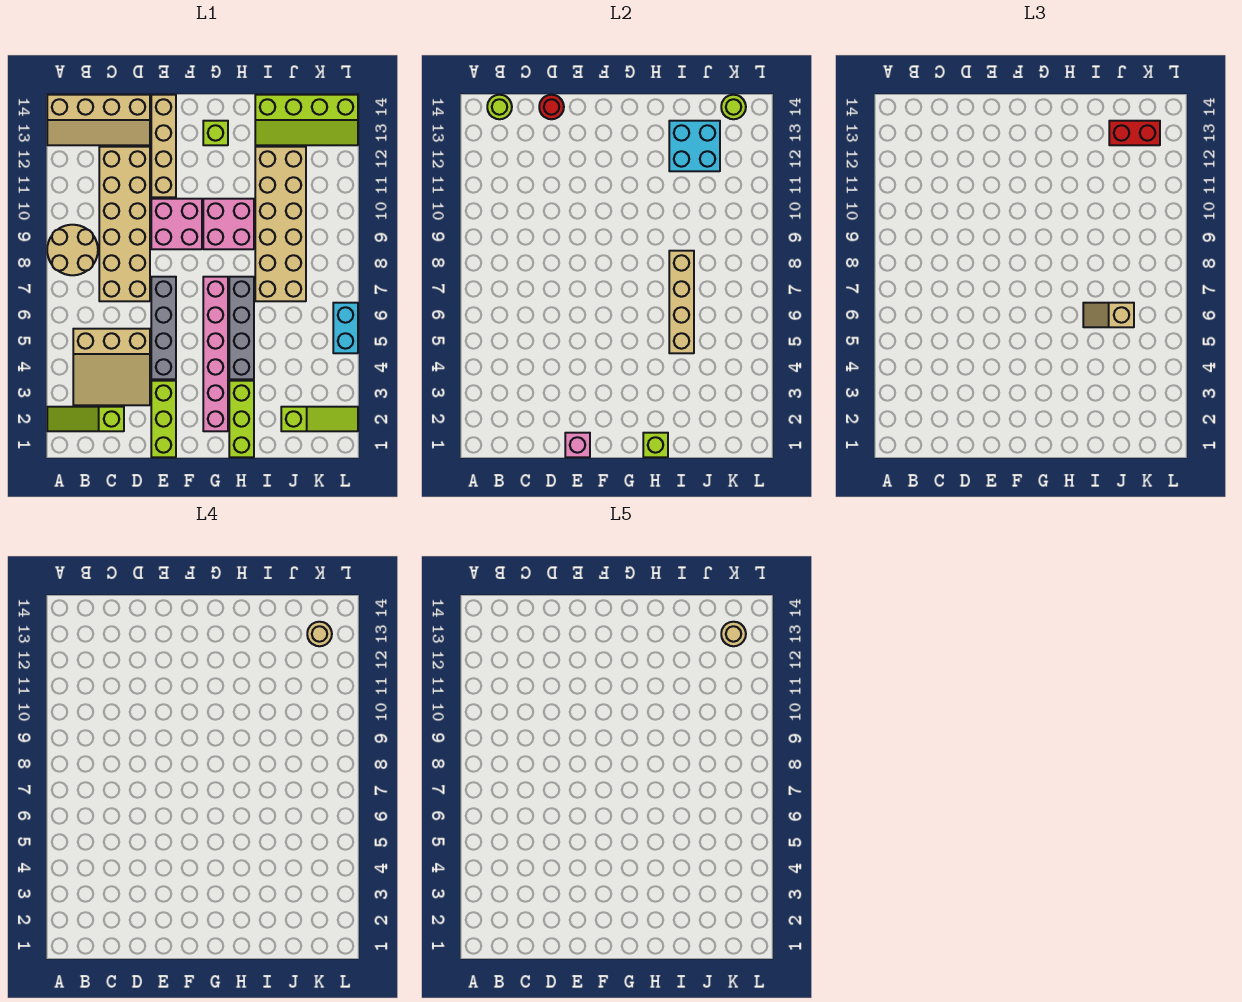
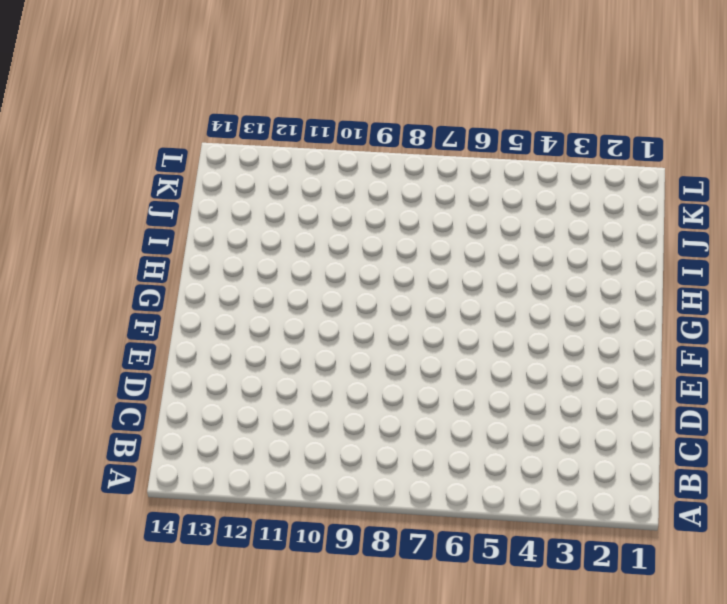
none -> lime 1x3 slope [47,407,124,431]
none -> tan 2x2 round brick [47,225,98,275]
none -> tan 2x4 slope [47,95,150,145]

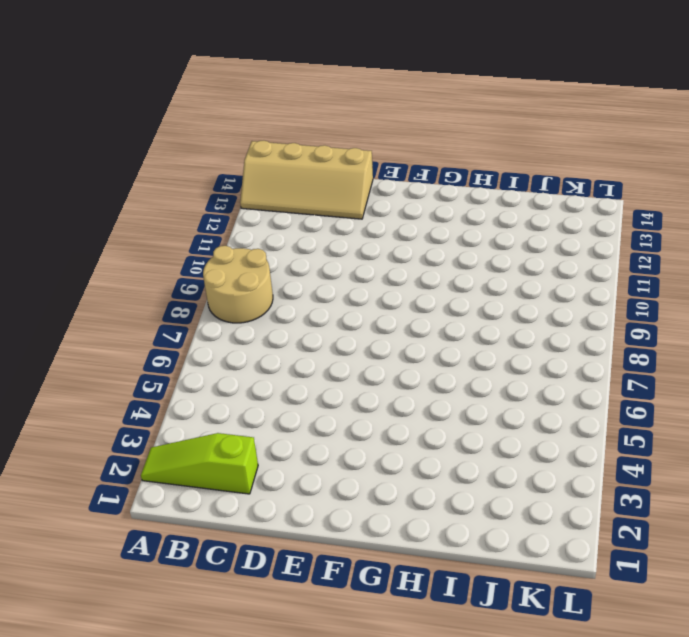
none -> tan 3x3 slope [73,329,150,405]
none -> tan 2x6 brick [99,147,150,301]
none -> lime 1x3 brick [151,381,176,457]

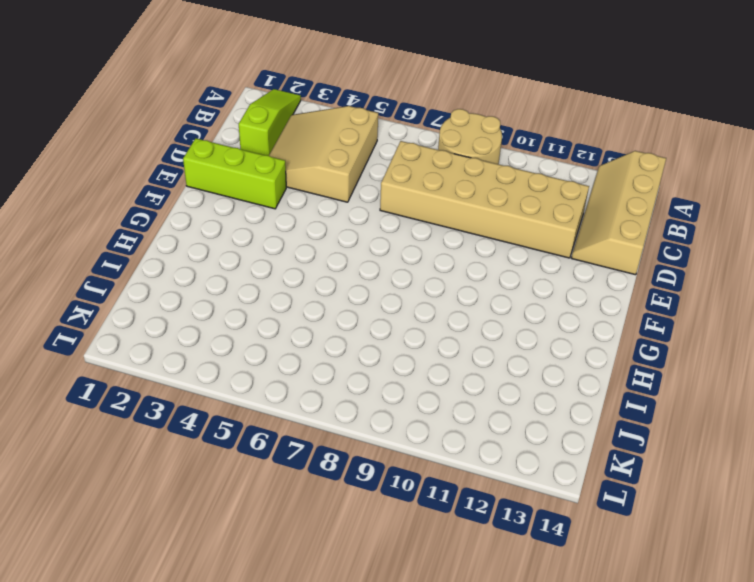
none -> grey 1x4 brick [151,277,176,379]
none -> pink 2x2 brick [151,199,202,249]
none -> tan 1x4 brick [151,95,176,197]

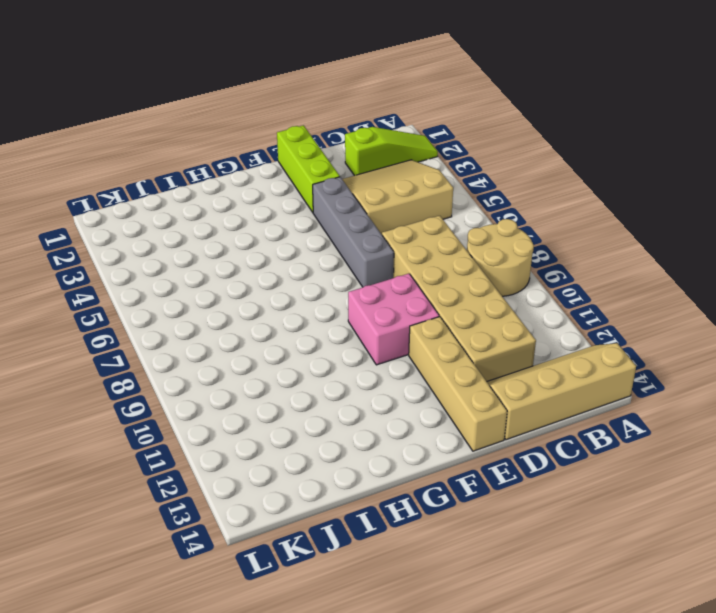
none -> pink 1x6 brick [203,277,228,431]
none -> pink 2x2 brick [203,199,254,249]
none -> lime 1x1 brick [203,121,228,145]

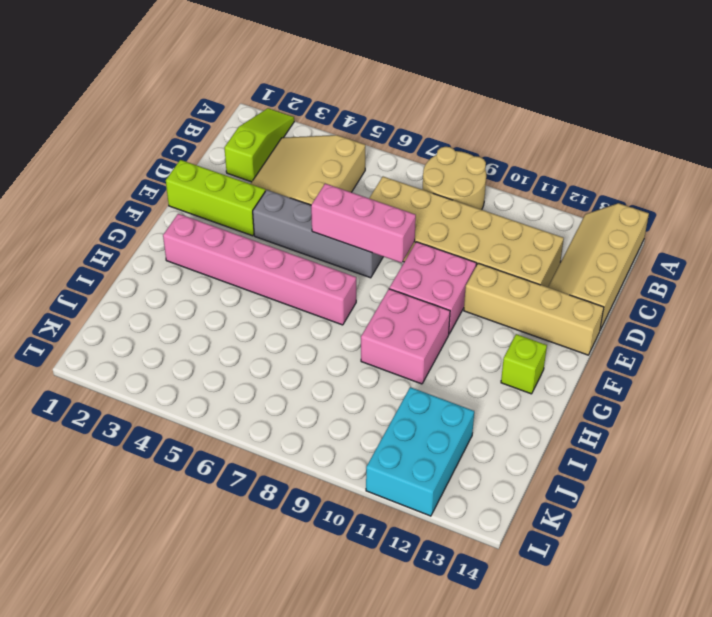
pink 1x3 brick [311,184,416,263] -> none
cyan 2x3 brick [366,387,474,516] -> tan 2x6 brick [255,147,306,301]
none -> lime 1x3 brick [229,381,254,457]
none -> grey 1x4 brick [229,277,254,379]
none -> lime 2x4 slope [255,95,358,145]

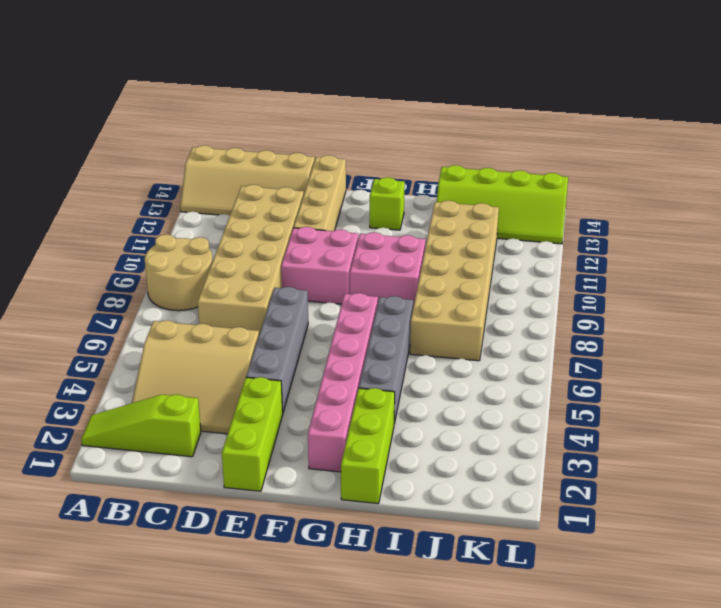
none -> lime 1x3 slope [281,407,358,431]
none -> cyan 1x2 brick [333,303,358,353]
none -> lime 1x1 round brick [487,95,512,119]

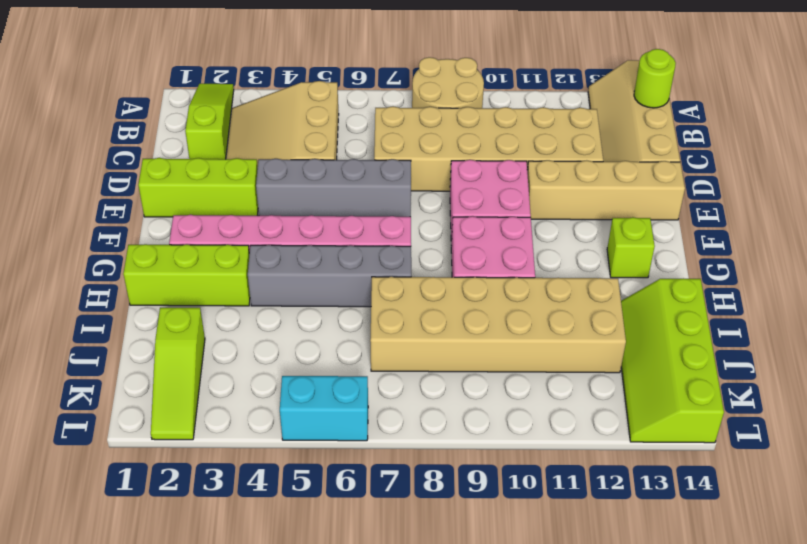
none -> red 1x1 round brick [539,95,564,119]
none -> pink 1x1 brick [565,433,590,457]
none -> lime 1x1 brick [643,433,668,457]

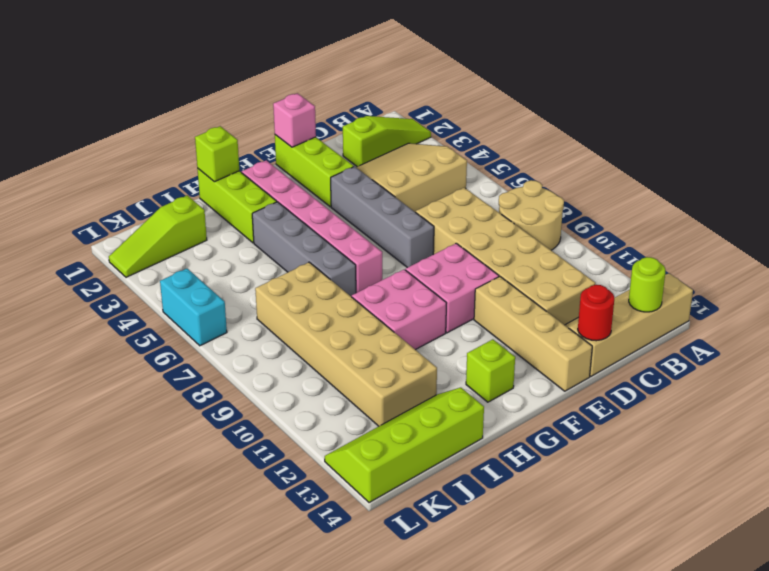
none -> tan 1x4 brick [669,251,694,353]
none -> cyan 2x2 brick [669,121,720,171]
none -> lime 1x1 round brick [721,95,746,119]

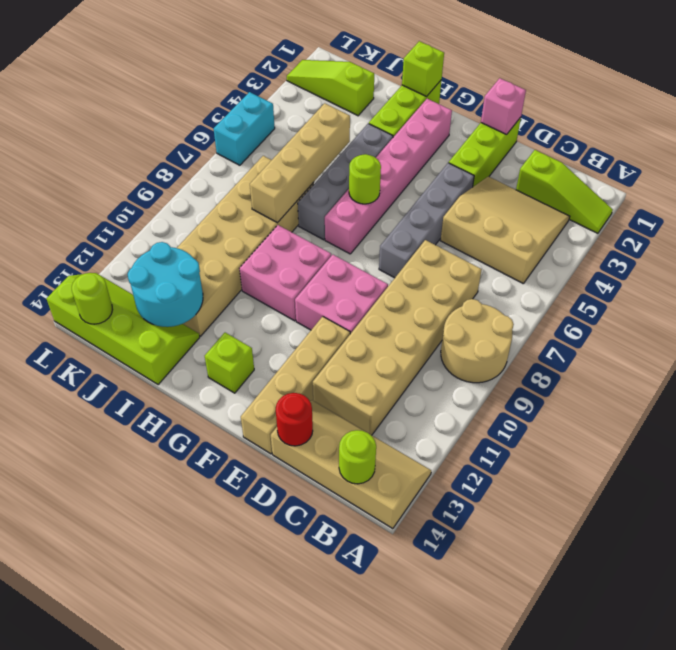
lime 1x1 round brick [349,154,381,204] -> none
cyan 2x2 round brick [128,242,203,327] -> cyan 2x2 brick [669,121,720,171]
none -> tan 1x2 slope [1083,303,1134,327]
none -> red 1x2 brick [1109,121,1160,145]
none -> tan 1x1 round brick [307,622,332,646]

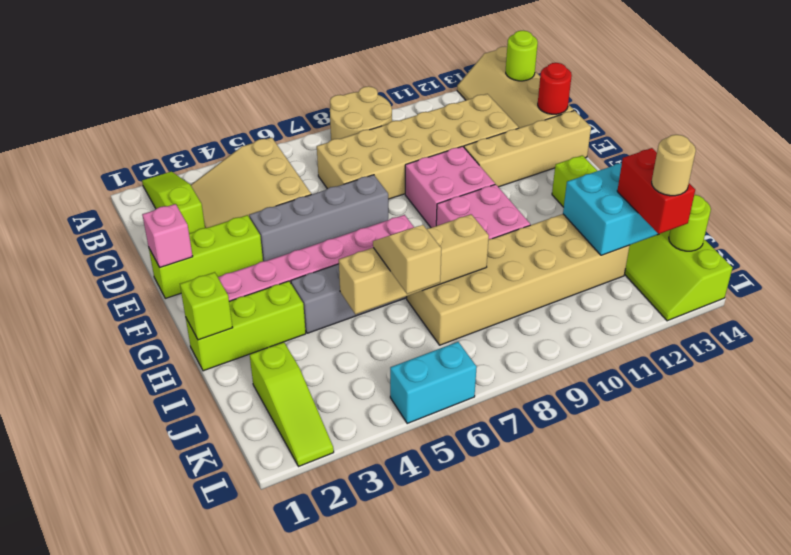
none -> tan 1x1 round brick [721,622,746,646]

